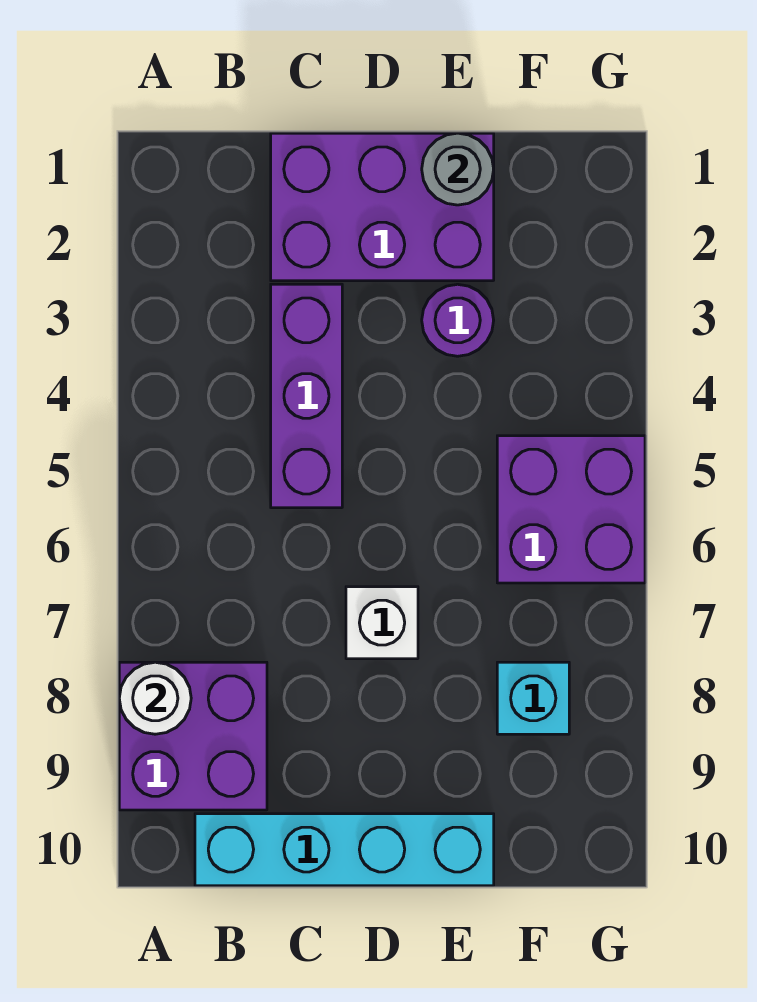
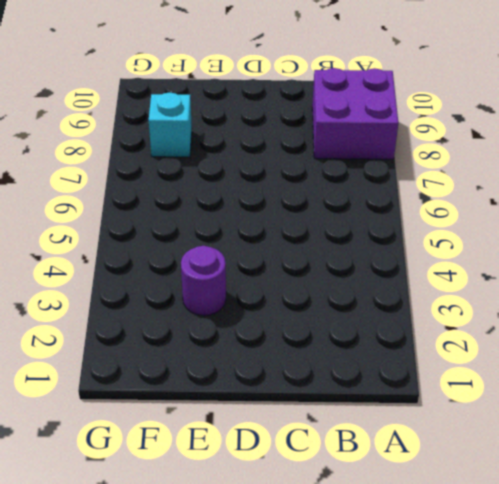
none -> cyan 1x4 brick [195,814,494,886]
none -> purple 2x3 brick [271,133,494,281]

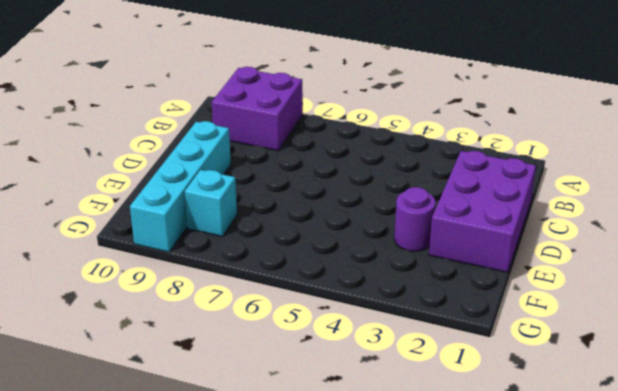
cyan 1x4 brick [130,121,231,252] -> cyan 1x4 brick moved to [195,814,494,886]
none -> purple 1x3 brick [271,284,342,508]
none -> white 1x1 brick [346,587,418,659]

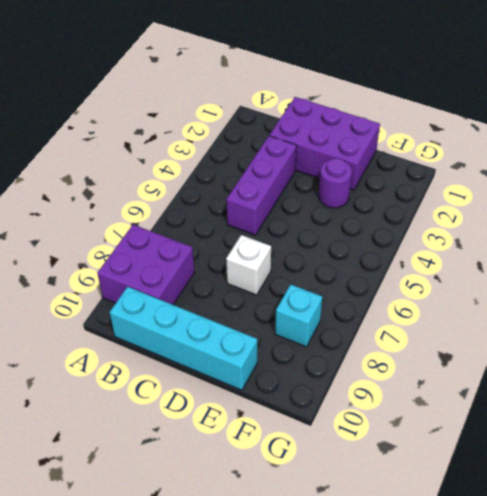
none -> purple 2x2 brick [497,436,645,583]
none -> white 1x1 round brick [119,662,191,734]

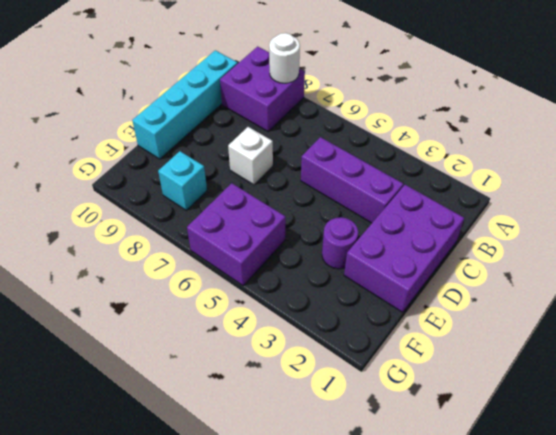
none -> grey 1x1 round brick [422,133,494,205]

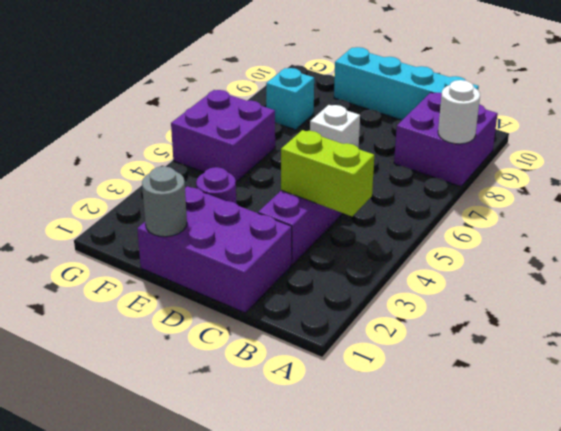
lime 1x2 brick [281,130,374,216] -> none

